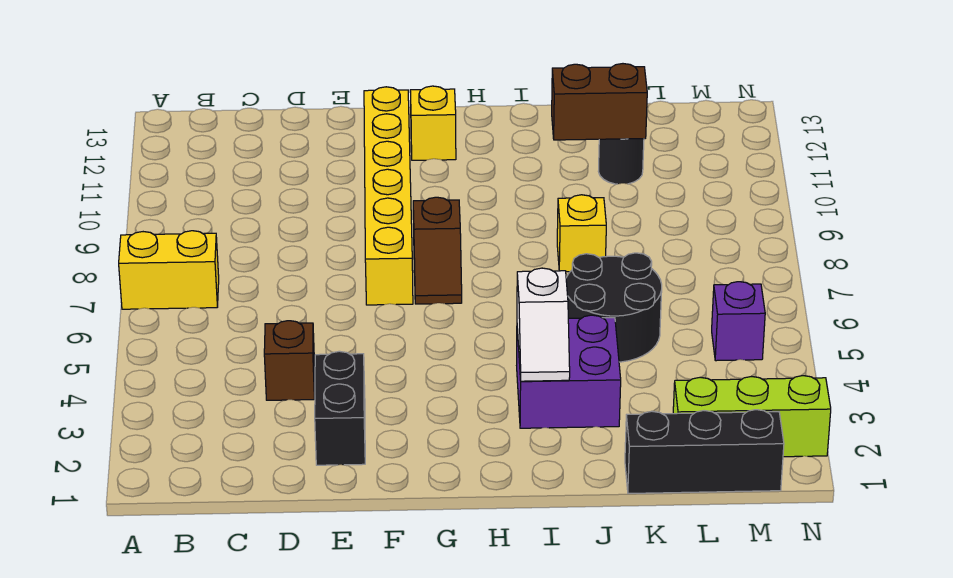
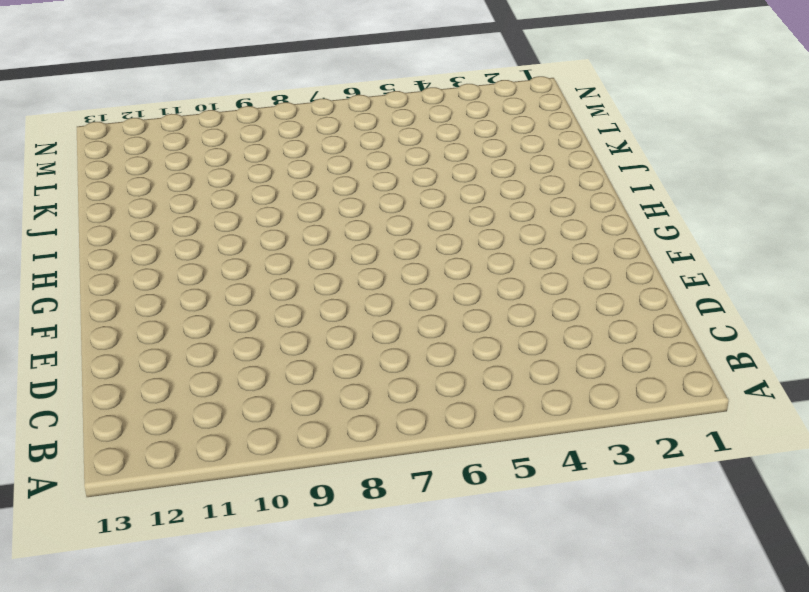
none -> yellow 1x2 brick [119,231,219,309]
none -> brown 1x1 brick [264,321,315,400]
none -> black 1x2 brick [315,351,365,465]

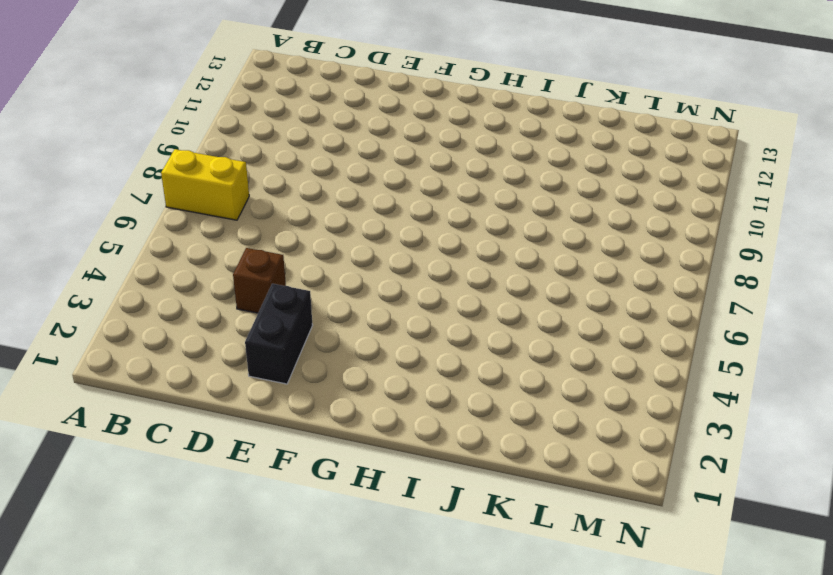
none -> yellow 1x6 brick [364,87,413,305]
none -> brown 1x2 slope [413,197,462,304]
none -> yellow 1x1 brick [410,86,456,160]

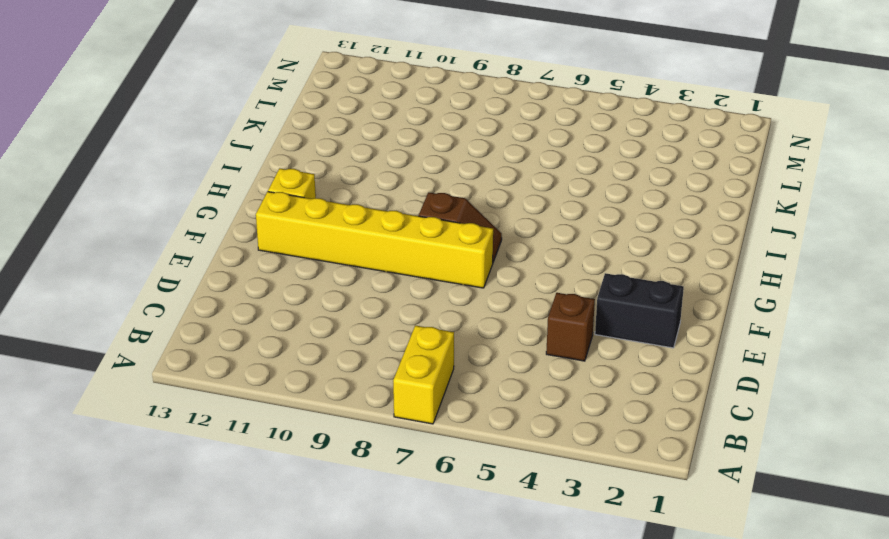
none -> purple 2x2 brick [517,315,621,428]
none -> black 2x2 round brick [566,253,662,362]
none -> yellow 1x1 brick [557,195,606,272]

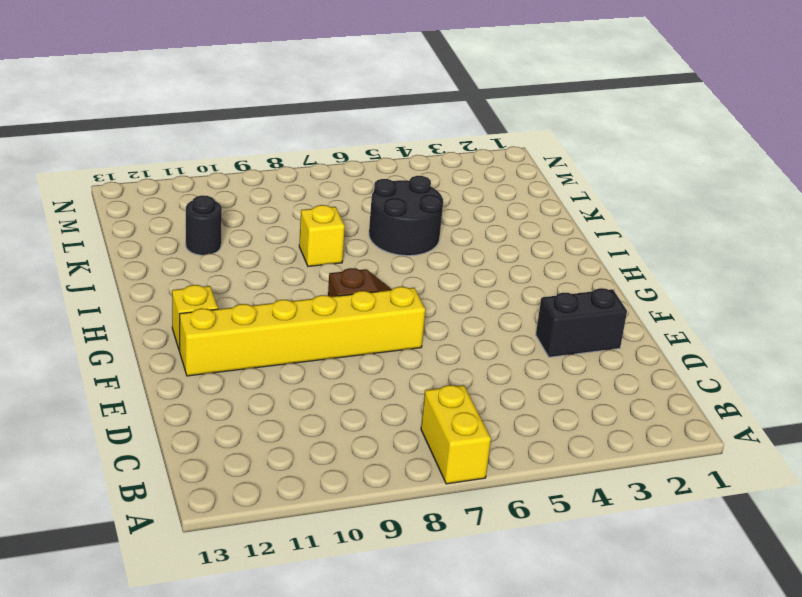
none -> brown 1x1 brick [264,321,315,400]
none -> purple 2x2 brick [517,315,621,428]
none -> black 1x3 brick [625,410,784,493]

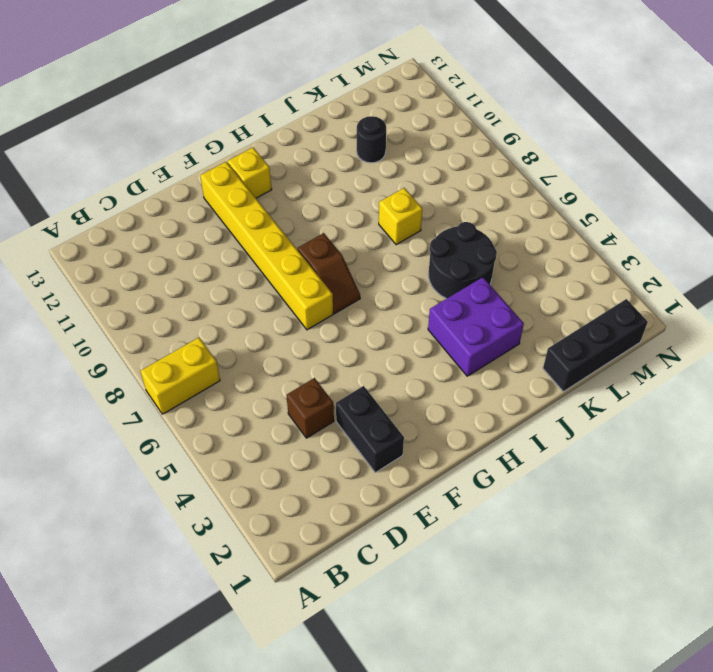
none -> lime 1x3 brick [673,376,831,457]
none -> purple 1x1 brick [712,282,765,361]
none -> white 1x2 slope [517,268,570,381]

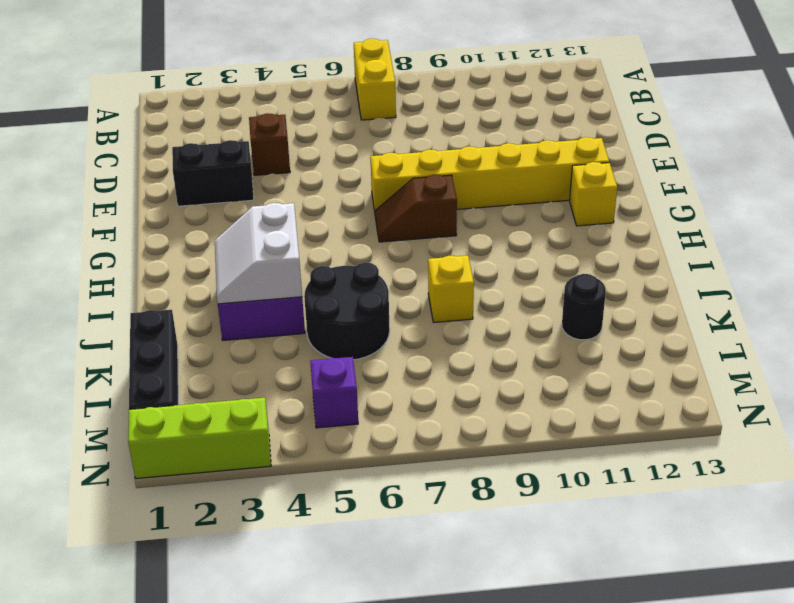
white 2x2 slope [215,203,302,304] -> white 1x2 slope [517,268,570,381]
lime 1x3 brick [128,398,271,479] -> lime 1x3 brick turned to [673,376,831,457]
none -> brown 1x2 brick [552,64,647,140]

